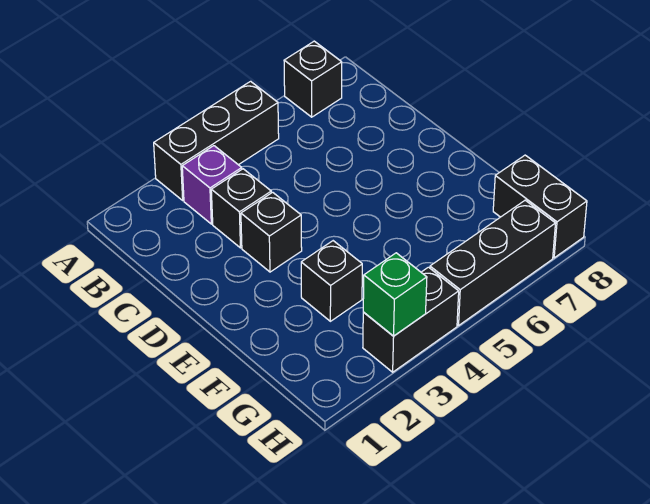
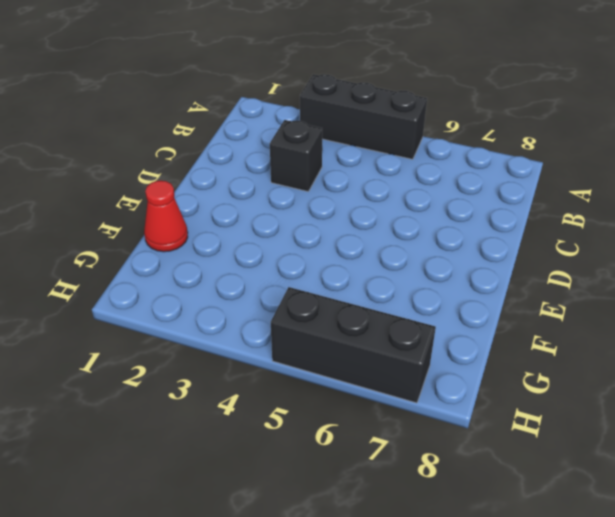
red 1x1 cone [144,181,188,252] -> none
none -> black 1x1 brick [284,41,342,117]
none -> purple 1x1 brick [182,146,242,224]

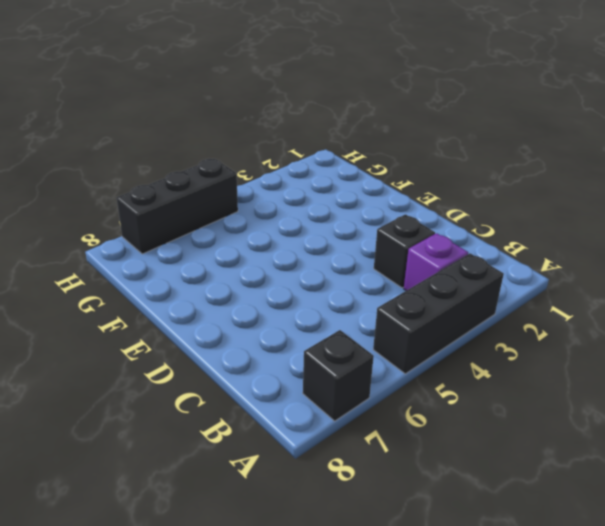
none -> black 1x1 brick [241,192,302,272]
none -> black 1x1 brick [301,241,362,321]

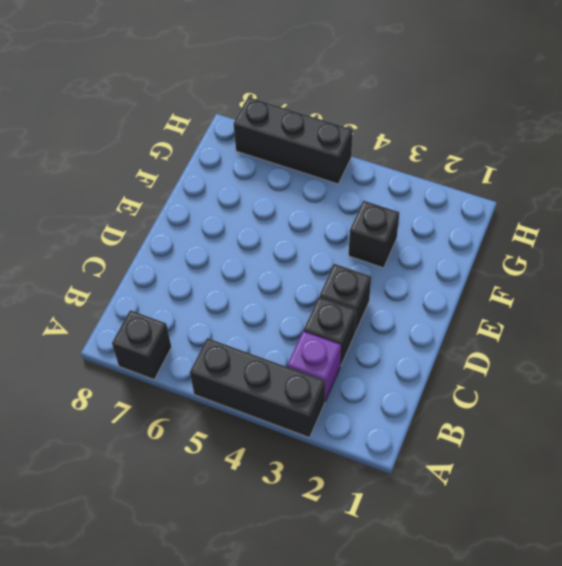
none -> black 1x2 brick [493,155,587,258]
none -> black 1x2 brick [363,267,459,372]

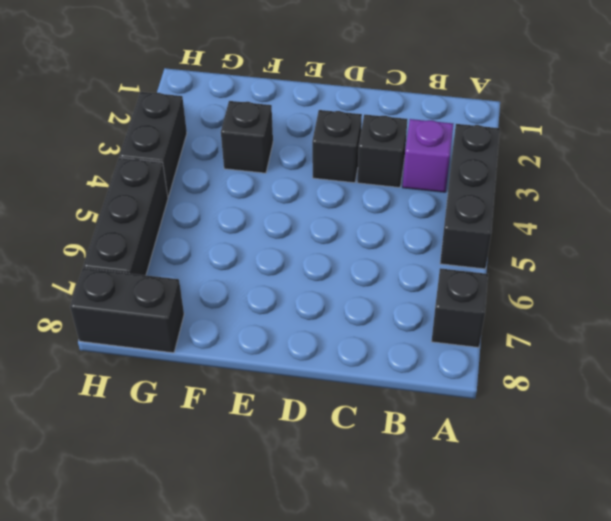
none -> green 1x1 brick [363,253,427,336]

